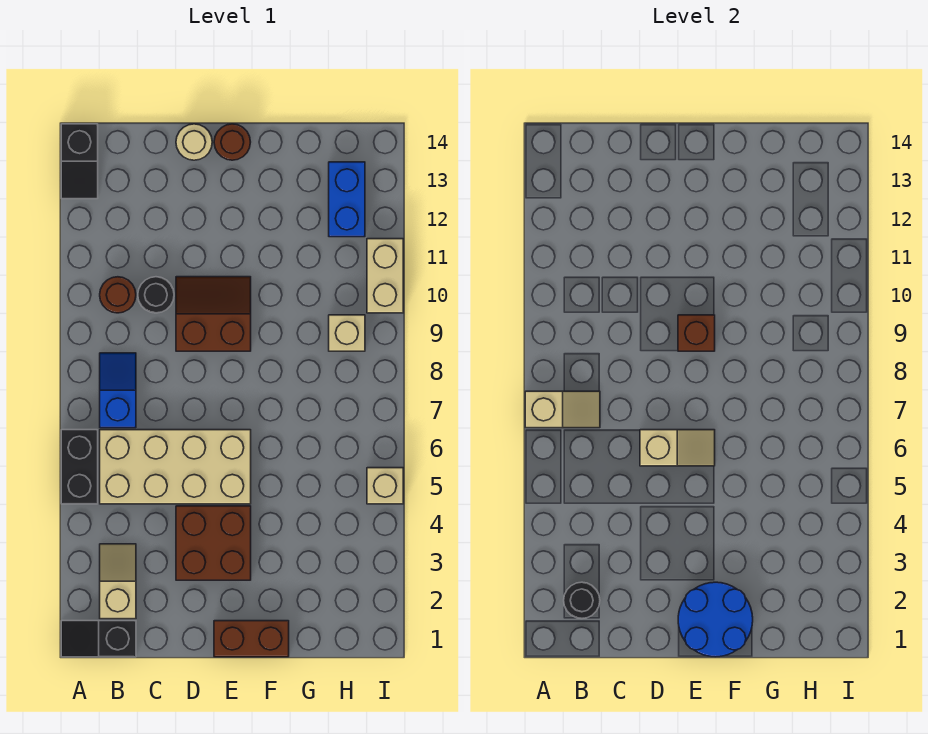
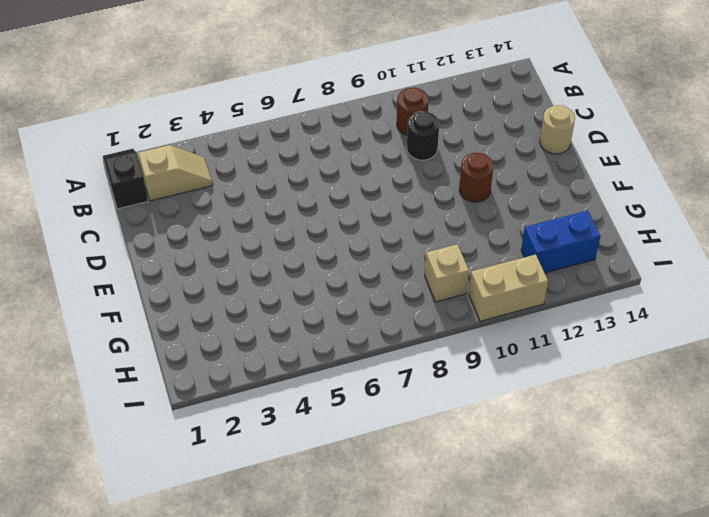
brown 1x1 round brick [459,153,494,202] -> brown 1x1 round brick moved to [214,124,250,160]
none -> black 1x2 brick [61,430,98,504]
none -> black 1x2 slope [61,124,98,199]
none -> tan 2x4 brick [100,430,251,504]

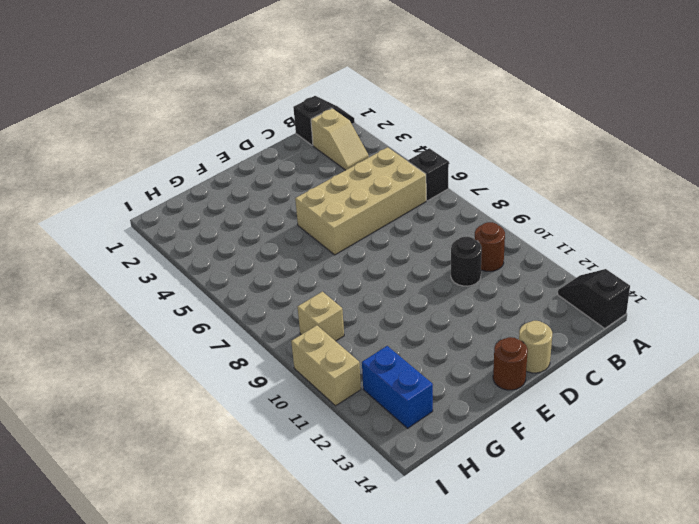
black 1x1 brick [408,148,449,201] -> black 1x2 brick [61,430,98,504]
none -> blue 1x2 slope [100,353,136,428]
none -> brown 2x2 brick [176,506,251,580]
none -> brown 2x2 slope [176,277,251,351]

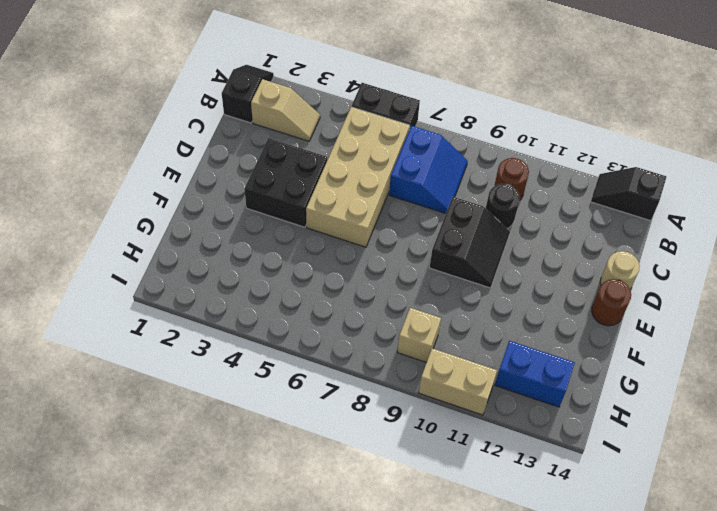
blue 2x2 slope [389,126,468,213] -> blue 1x2 slope [100,353,136,428]
black 2x2 brick [244,138,327,227] -> brown 2x2 brick [176,506,251,580]
black 2x2 slope [430,197,510,288] -> brown 2x2 slope [176,277,251,351]
none -> brown 1x2 brick [214,621,289,657]
none -> tan 1x1 brick [367,468,403,504]
none -> tan 1x2 slope [525,391,600,428]

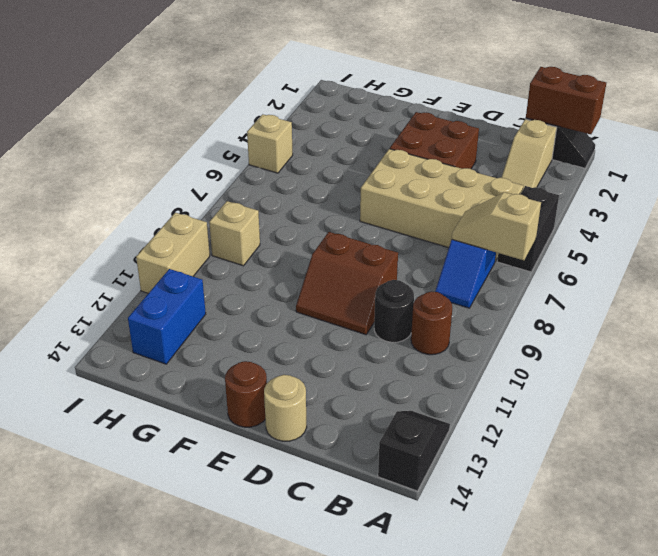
brown 1x2 brick [526,67,606,134] -> brown 1x2 brick moved to [214,621,289,657]
none -> black 1x1 round brick [564,582,600,619]
none -> tan 1x2 slope [640,430,715,466]
none -> blue 2x2 round brick [678,582,753,657]

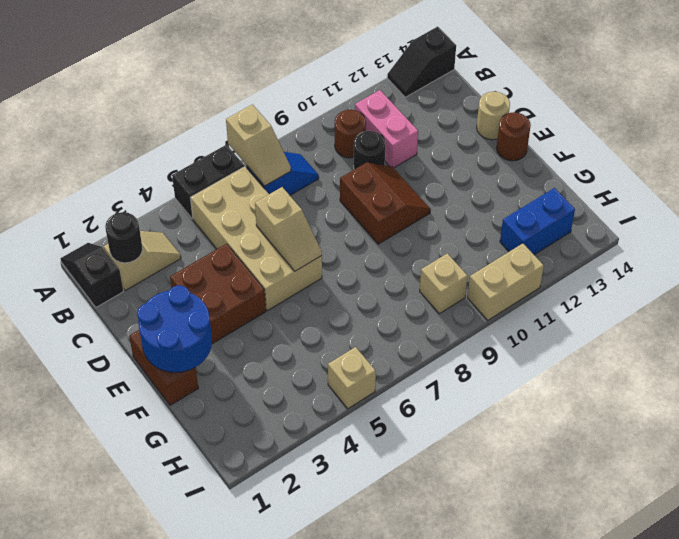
pink 1x2 brick [355,90,418,168] -> none
none -> brown 1x1 brick [678,315,715,351]

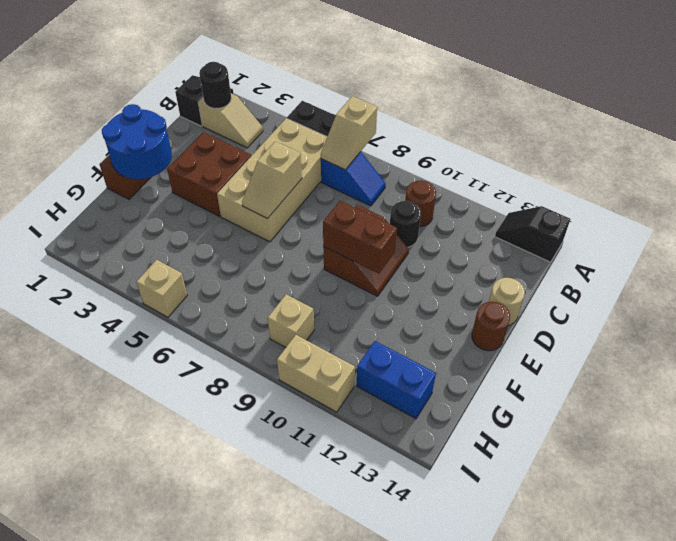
brown 1x2 brick [323,201,397,274] -> brown 1x1 brick [678,315,715,351]

